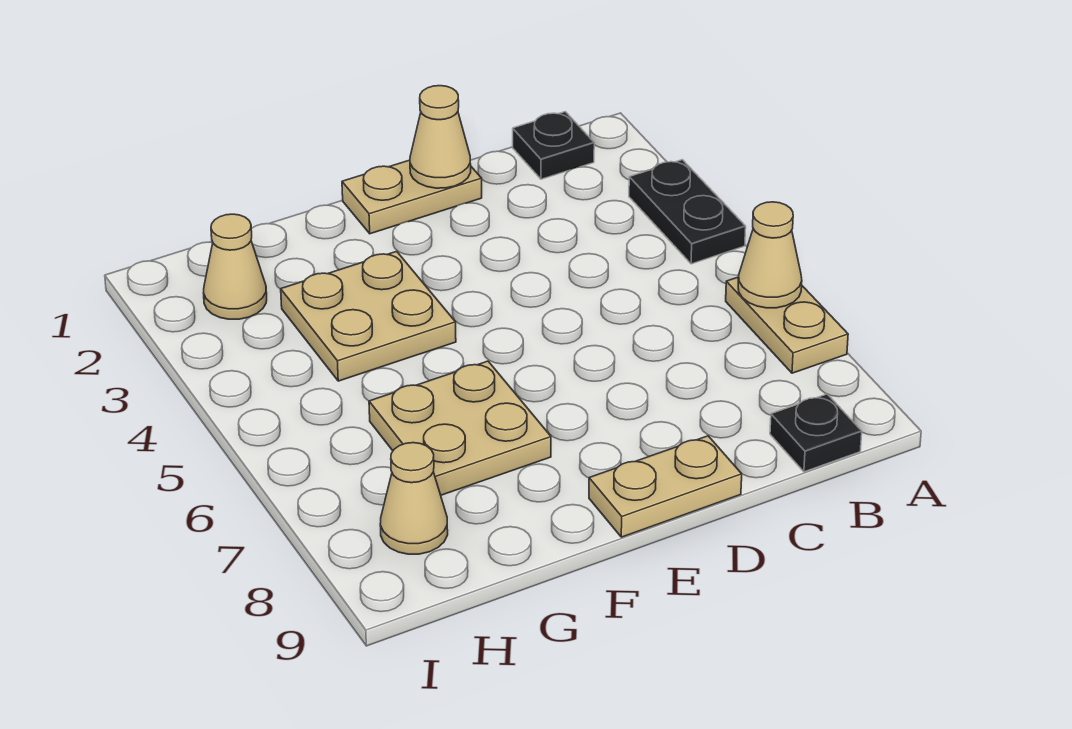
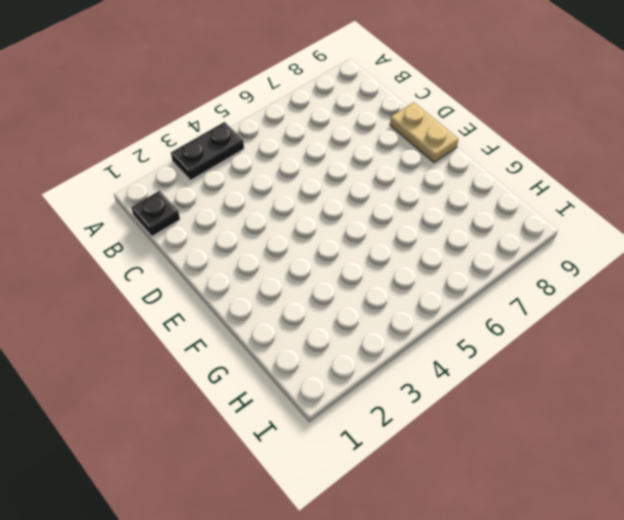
none -> tan 1x2 plate [726,277,848,373]
none -> black 1x1 plate [770,394,862,472]
none -> tan 1x2 plate [342,160,482,234]

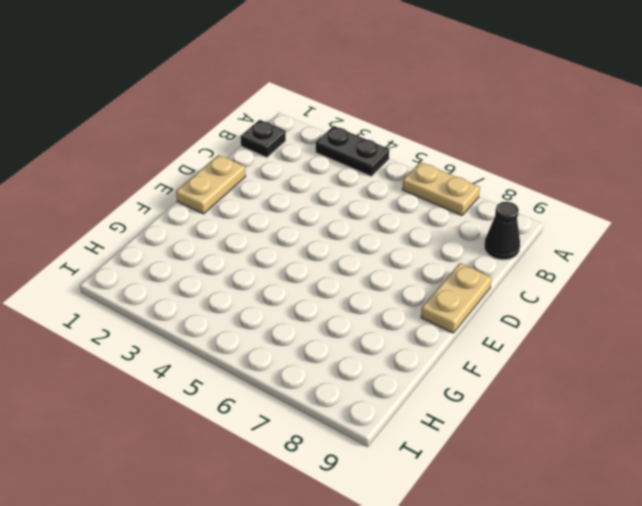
black 1x1 cone [484,202,520,260] -> black 1x1 plate [770,394,862,472]
none -> tan 2x2 plate [281,251,456,381]
none -> tan 2x2 plate [369,361,551,495]
none -> tan 1x1 cone [204,214,267,319]

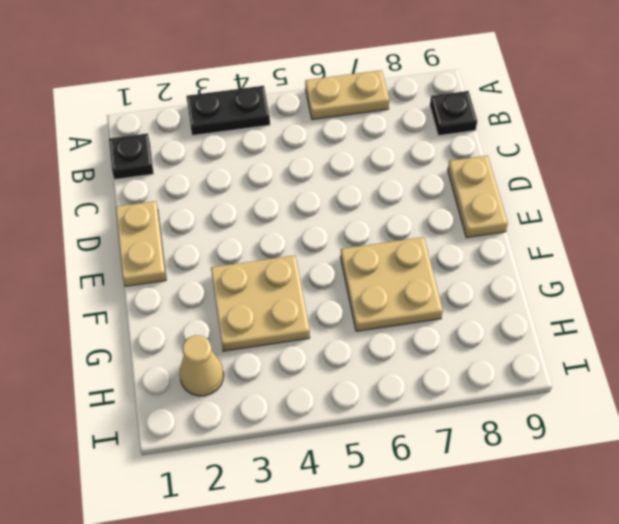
none -> tan 1x1 cone [380,443,448,554]
none -> tan 1x1 cone [738,202,802,308]
none -> tan 1x1 cone [410,86,471,188]

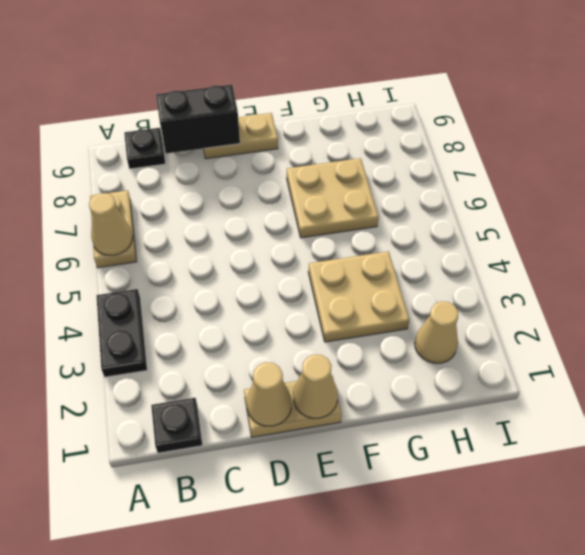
black 1x2 brick [156,85,240,153] -> none
tan 1x1 cone [293,355,338,418] -> tan 1x1 cone moved to [380,443,448,554]

